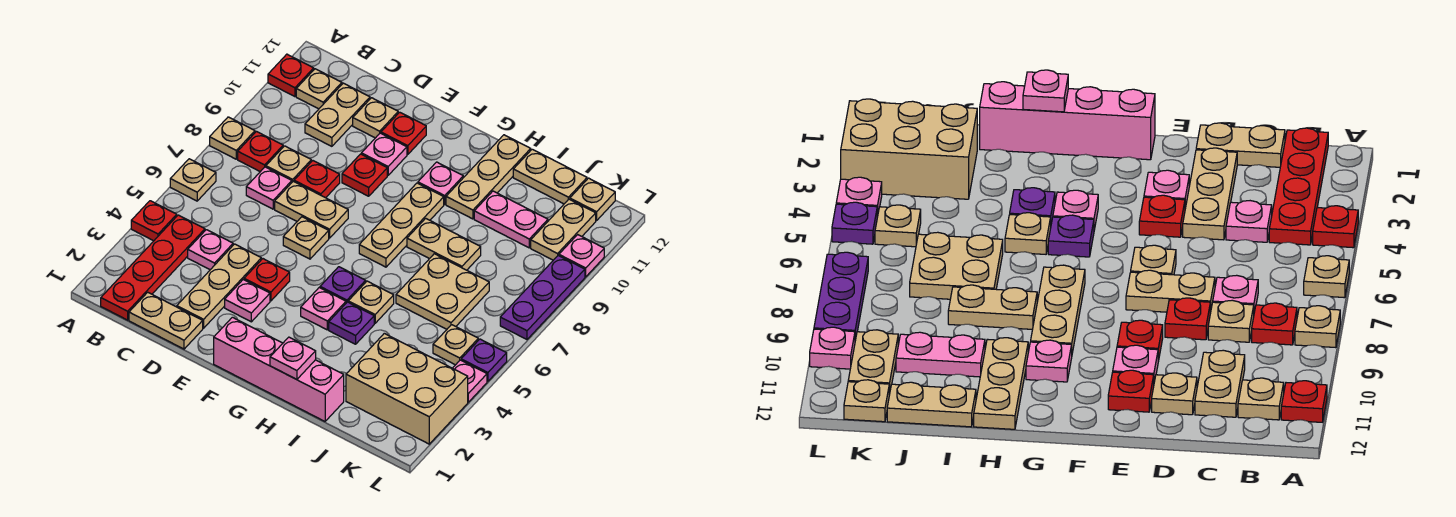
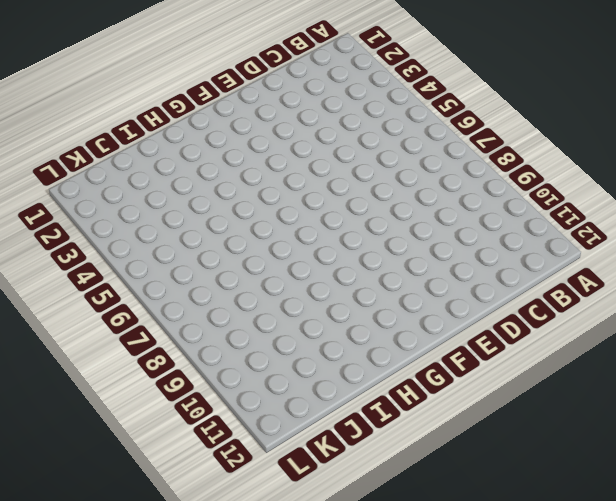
none -> red 1x1 plate [131,201,177,241]
none -> tan 1x1 plate [170,159,216,201]
none -> tan 1x1 plate [210,117,255,159]
none -> red 1x1 plate [268,54,314,97]

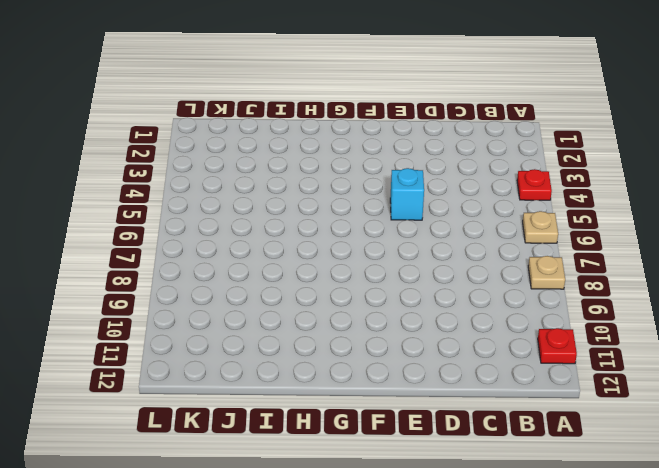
cyan 1x1 brick [390,168,424,220] -> none
none -> red 1x4 plate [101,215,205,320]
none -> red 1x1 plate [238,132,283,172]
none -> tan 1x1 plate [296,69,342,109]
none -> tan 1x2 plate [129,292,203,349]

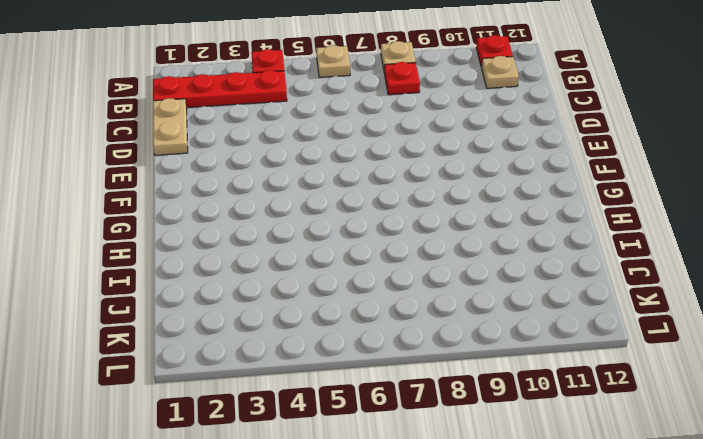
none -> pink 1x1 plate [188,230,233,270]
none -> pink 1x1 plate [246,167,292,209]
none -> tan 1x1 plate [266,146,311,182]
none -> tan 1x2 plate [305,83,370,146]

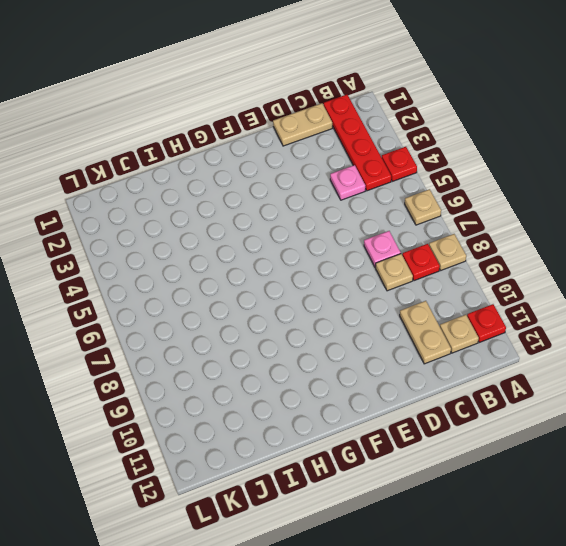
none -> tan 1x3 plate [177,244,261,328]
none -> tan 1x2 plate [275,181,348,238]
none -> red 1x1 plate [294,161,340,198]
none -> tan 1x1 plate [353,98,398,138]

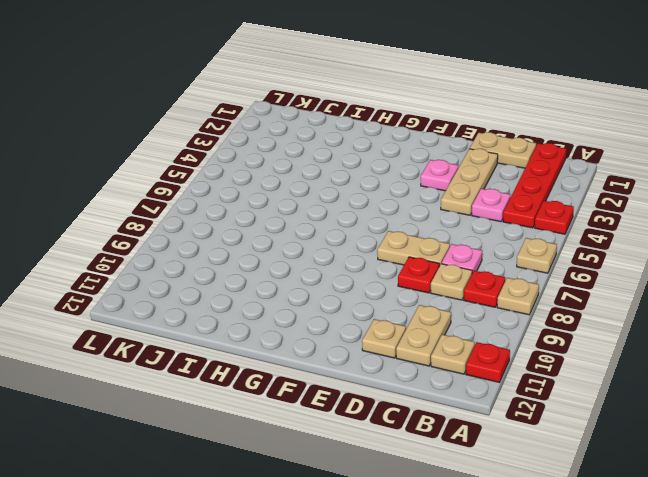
none -> red 1x1 plate [244,259,290,301]
none -> tan 1x1 plate [283,217,329,259]
none -> red 1x1 plate [342,154,387,196]
none -> pink 1x1 plate [361,133,407,175]

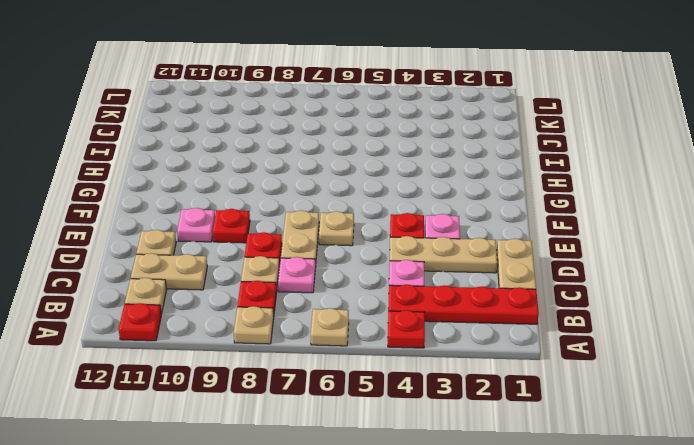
none -> red 1x1 plate [381,112,426,155]
none -> pink 1x4 brick [214,317,344,421]
none -> pink 1x1 plate [301,288,346,330]
none -> purple 1x1 plate [320,267,366,303]

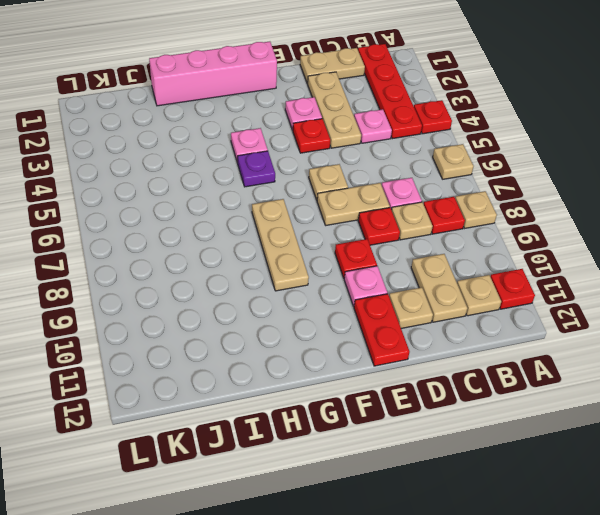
red 1x2 plate [354,294,409,366] -> red 1x1 plate [381,112,426,155]
none -> pink 1x1 plate [418,162,463,204]
none -> purple 1x1 plate [329,302,374,344]
none -> tan 1x1 plate [348,281,394,323]
none -> tan 1x2 plate [407,218,481,270]

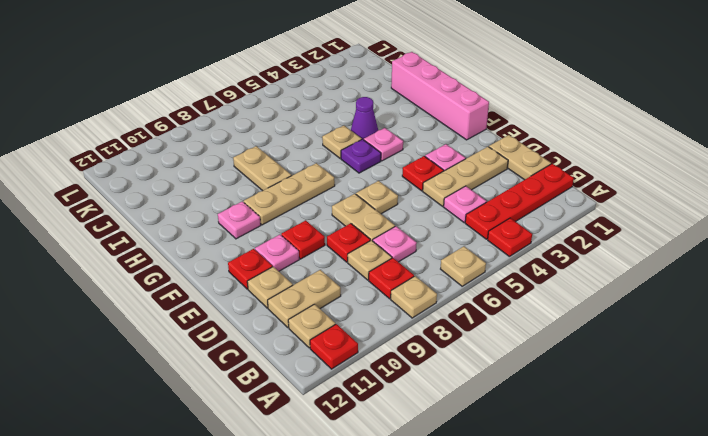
purple 1x1 cone [351,97,378,140] -> purple 1x1 plate [329,302,374,344]
none -> tan 1x3 plate [446,135,531,219]
none -> tan 2x2 plate [396,254,489,329]
none -> pink 1x2 plate [474,191,548,248]
none -> tan 1x2 plate [513,149,587,204]

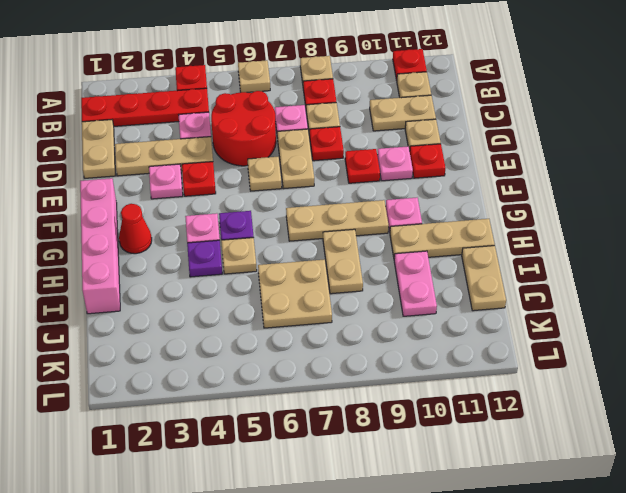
red 2x2 round brick [211,91,276,166] -> none
red 1x1 cone [119,204,152,254] -> none
none -> tan 2x3 brick [346,333,468,444]
none -> tan 1x1 plate [433,325,478,365]
none -> tan 1x2 plate [531,199,596,260]
none -> tan 1x1 plate [570,178,615,220]

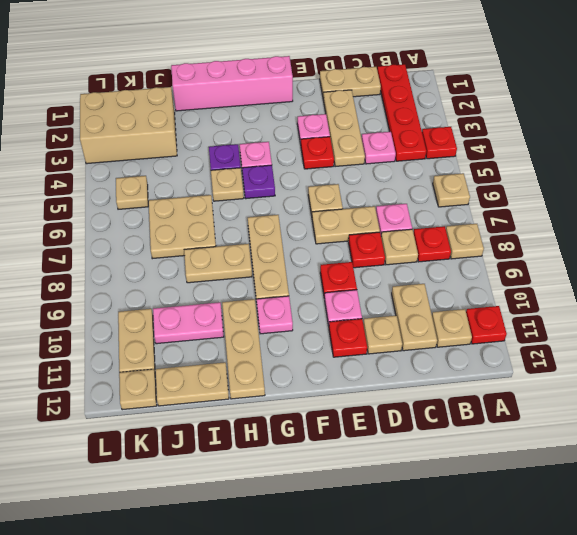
none -> pink 1x1 plate [453,360,487,402]
none -> purple 1x1 plate [461,339,507,381]
none -> purple 1x3 plate [500,256,585,339]
none -> pink 1x1 plate [559,235,604,277]

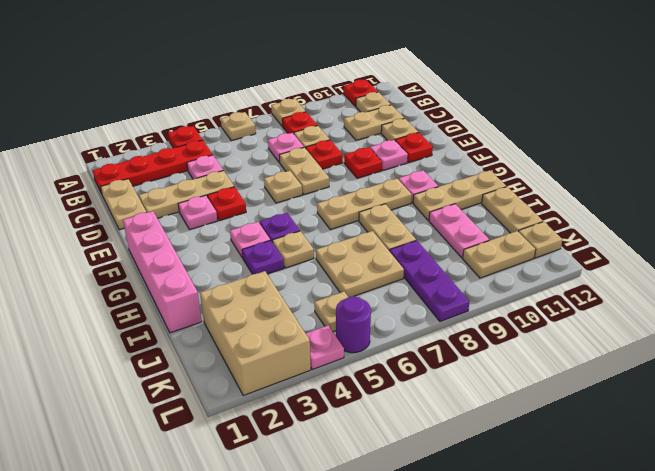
purple 1x3 plate [390,241,469,321] -> purple 1x3 plate turned to [500,256,585,339]
purple 1x1 round brick [336,296,371,353] -> purple 1x1 plate [461,339,507,381]
none -> pink 1x1 plate [559,235,604,277]
none -> pink 1x1 plate [270,337,316,380]

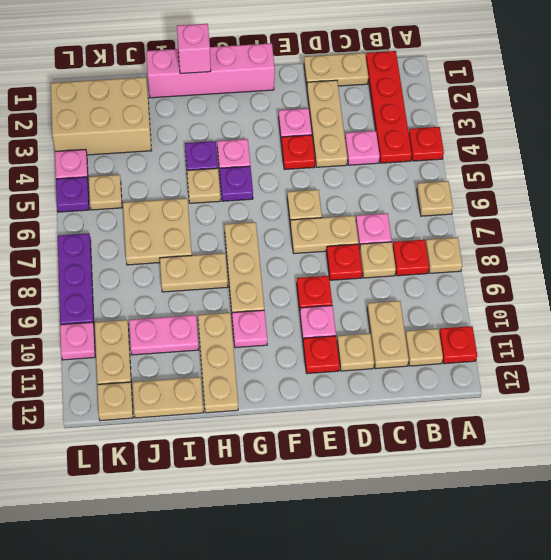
pink 1x1 brick [177,24,211,74] -> pink 1x1 plate [270,337,316,380]

